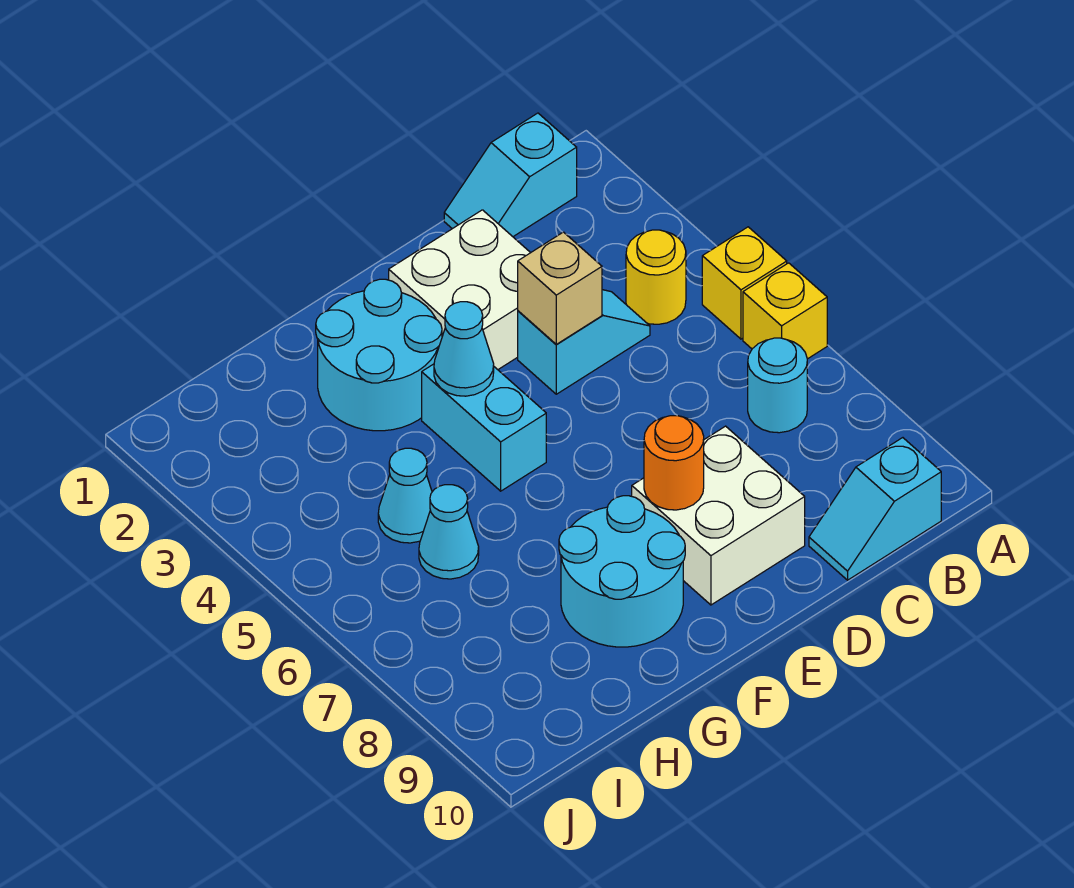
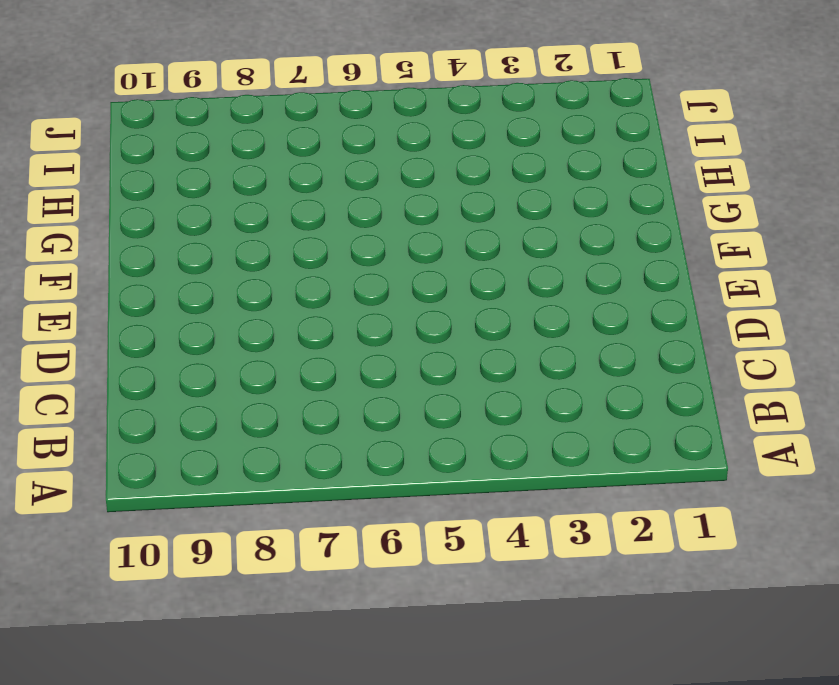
none -> yellow 1x1 brick [702,227,787,339]
none -> yellow 1x1 brick [743,263,827,359]
none -> cyan 1x2 slope [444,113,577,237]

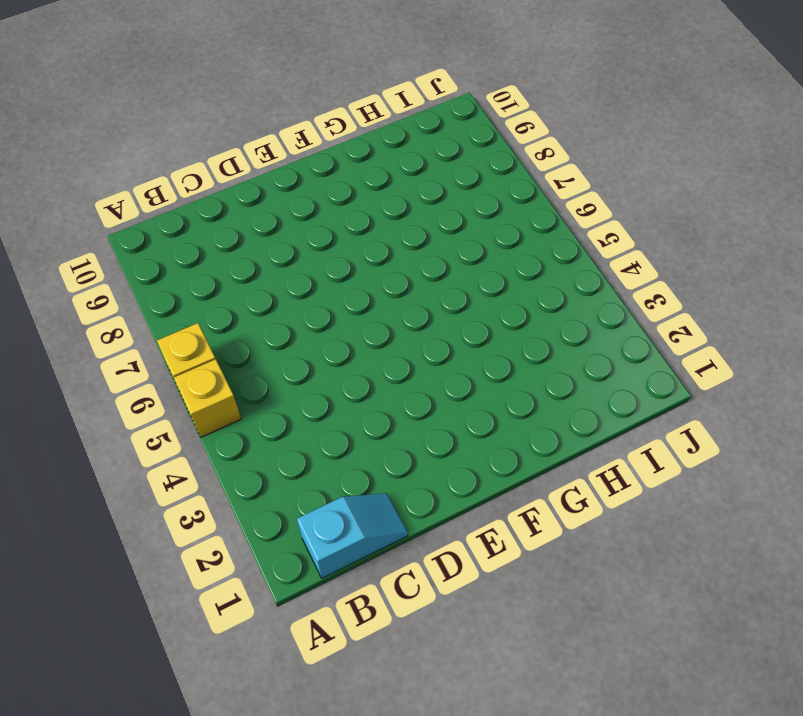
none -> yellow 1x1 round brick [626,230,686,324]
none -> cyan 1x1 round brick [748,338,807,433]
none -> cyan 1x2 slope [809,438,941,580]

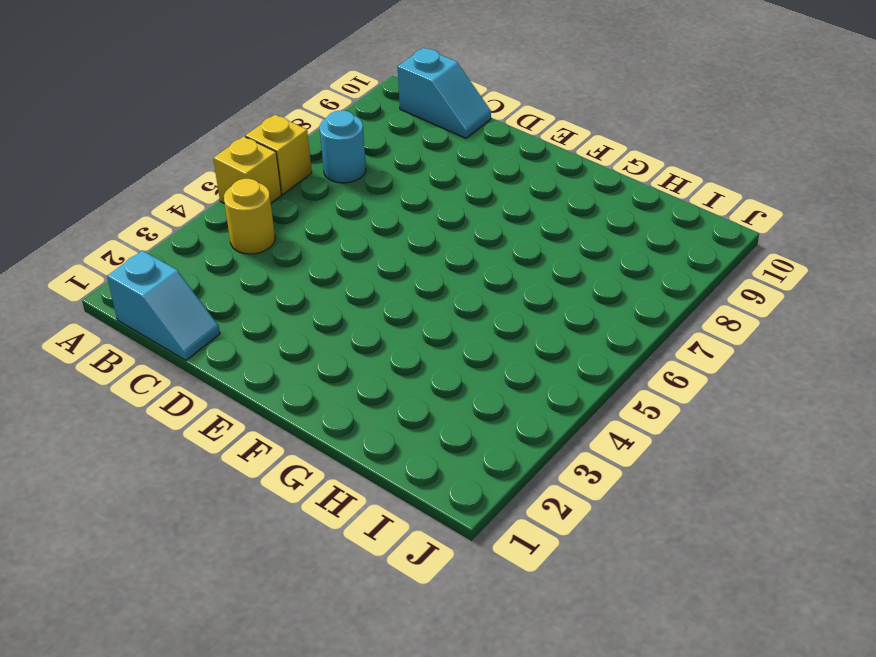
none -> cyan 1x2 slope [518,290,650,394]
none -> white 2x2 brick [389,210,530,370]
none -> white 2x2 brick [632,426,805,605]

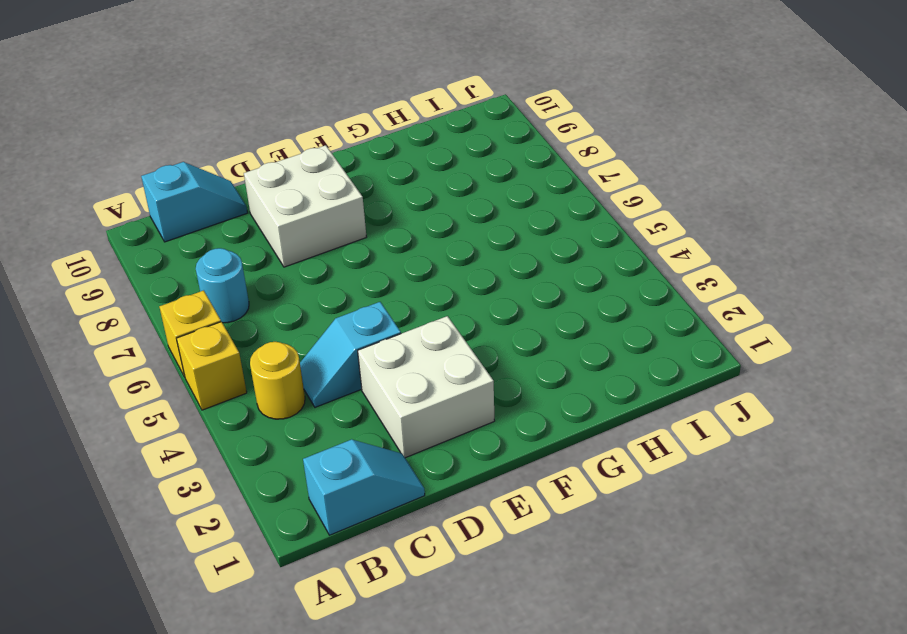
none -> cyan 2x2 round brick [316,279,442,431]
none -> cyan 1x2 brick [422,364,546,491]
none -> cyan 2x2 round brick [559,496,685,647]

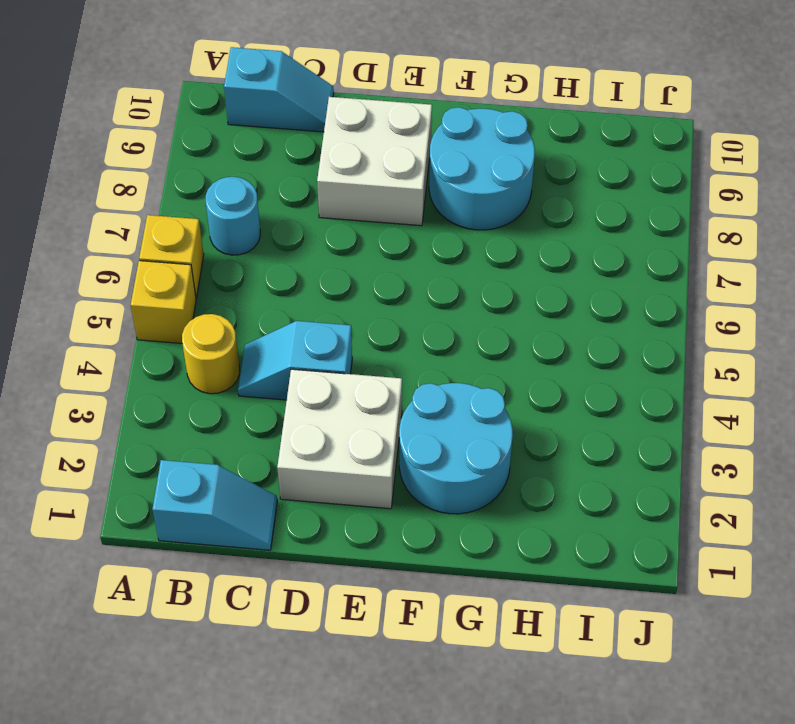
none -> cyan 1x2 brick [422,364,546,491]
none -> cyan 1x1 cone [378,448,432,543]
none -> cyan 1x1 cone [419,485,479,579]

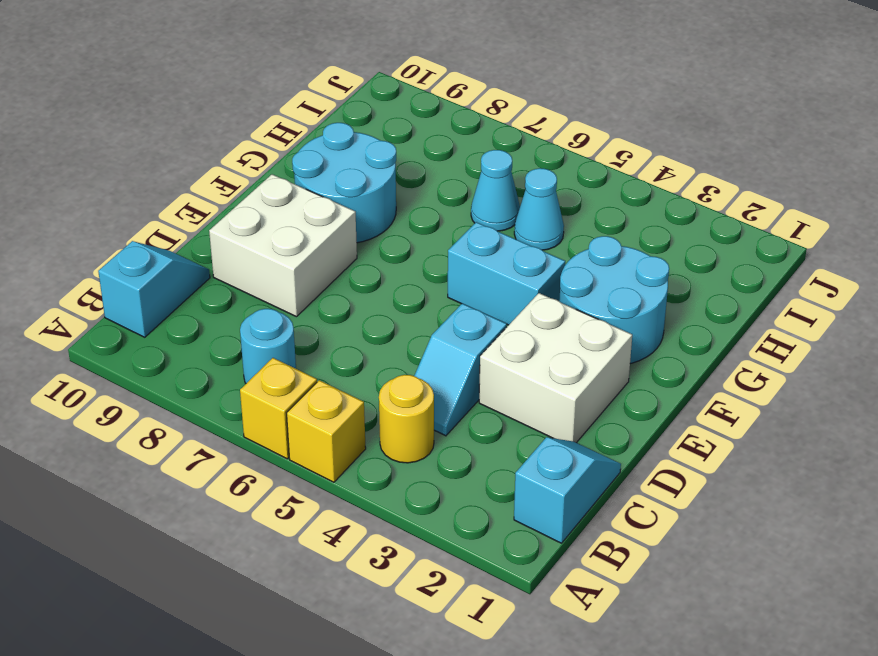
none -> tan 1x1 brick [518,232,602,345]
none -> orange 1x1 round brick [644,416,704,510]
none -> cyan 1x1 cone [434,302,494,396]

